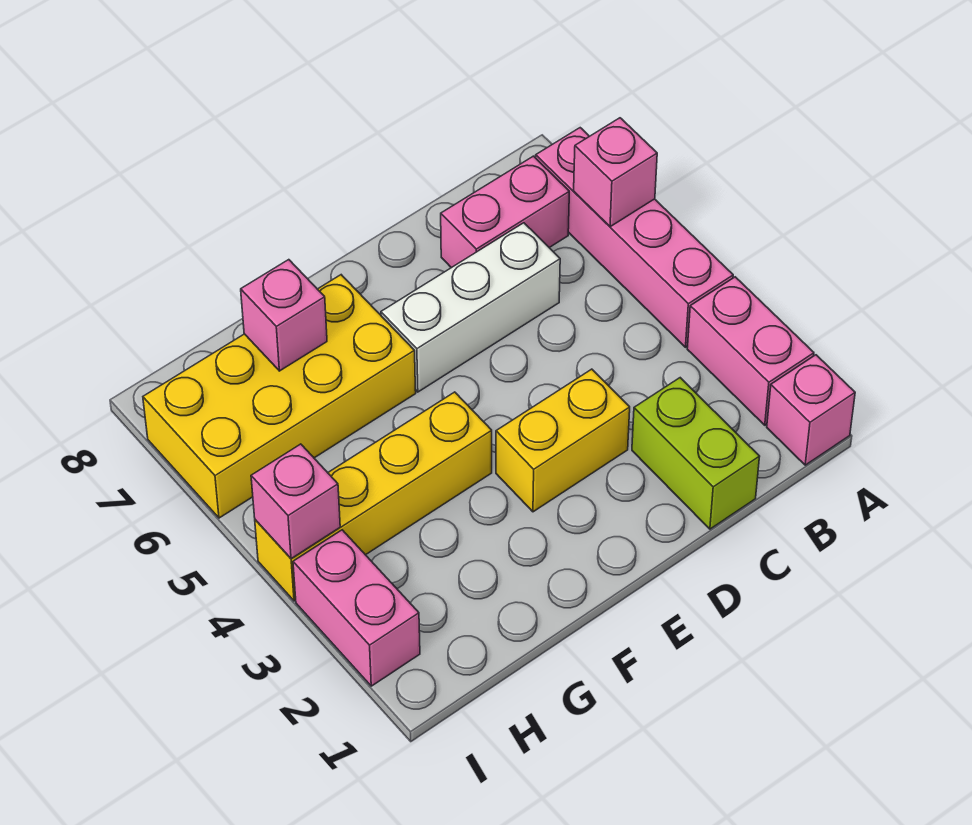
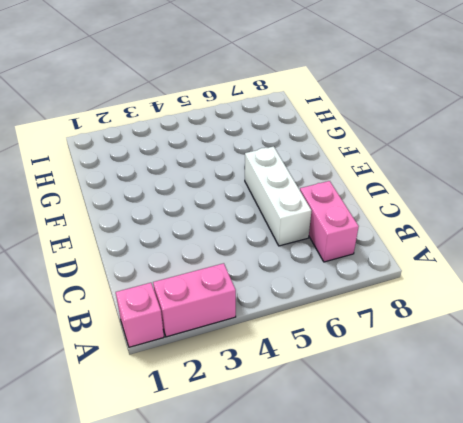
none -> pink 1x4 brick [536,128,733,347]
none -> lime 1x2 brick [632,378,760,529]
none -> yellow 1x2 brick [496,369,630,512]

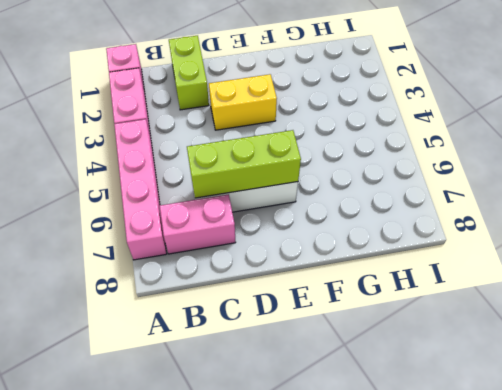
lime 1x3 brick [187,130,301,198] -> none
none -> yellow 1x4 brick [255,392,492,601]
none -> yellow 2x4 brick [143,275,416,518]
none -> pink 1x2 brick [293,530,420,686]

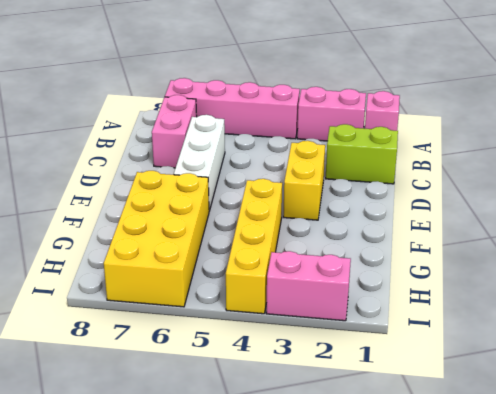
none -> pink 1x1 brick [574,118,657,227]
none -> pink 1x1 brick [241,260,327,371]
none -> pink 1x1 brick [251,444,340,559]

